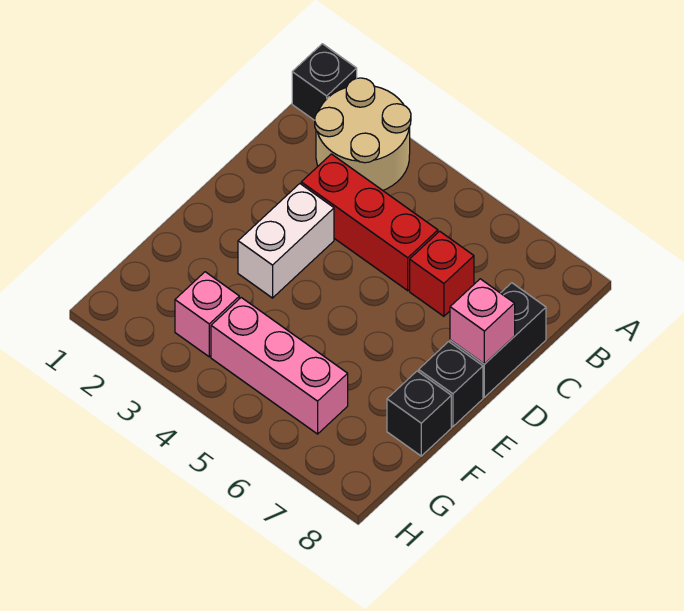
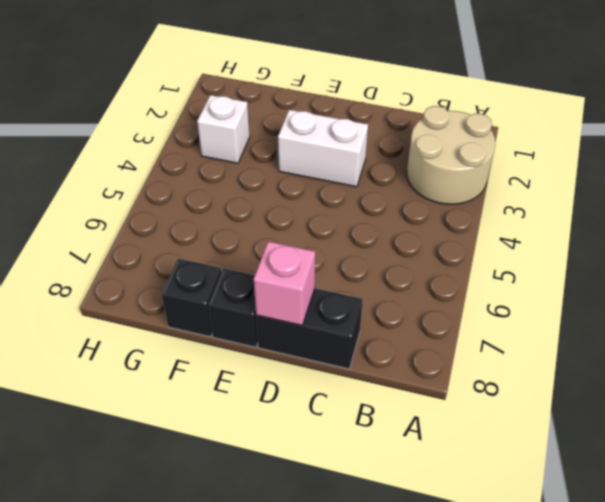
white 1x1 brick [197,95,250,163] -> pink 1x1 brick [175,272,239,357]
none -> black 1x1 brick [292,44,357,120]
none -> red 1x3 brick [301,154,438,291]

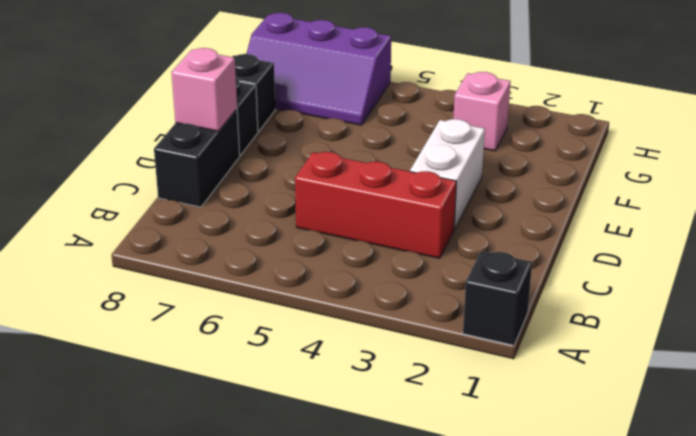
purple 2x3 slope [247,13,391,125] -> pink 1x3 brick [211,298,348,434]
none -> tan 2x2 round brick [315,78,411,190]
none -> red 1x1 brick [410,231,474,316]

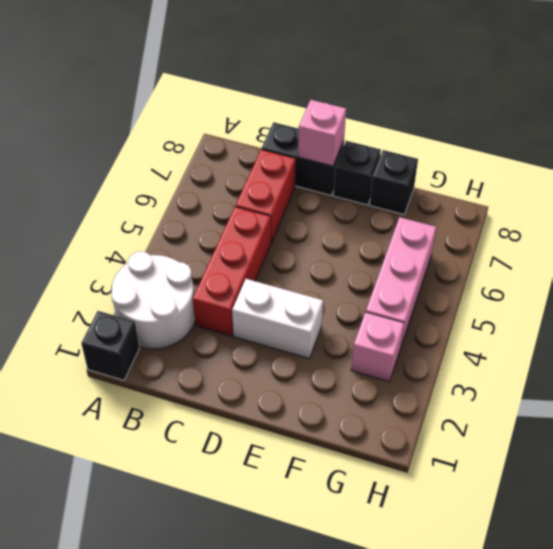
white 2x2 round brick [111,251,195,349] -> tan 2x2 round brick [315,78,411,190]
red 1x2 brick [235,149,296,243] -> red 1x1 brick [410,231,474,316]

